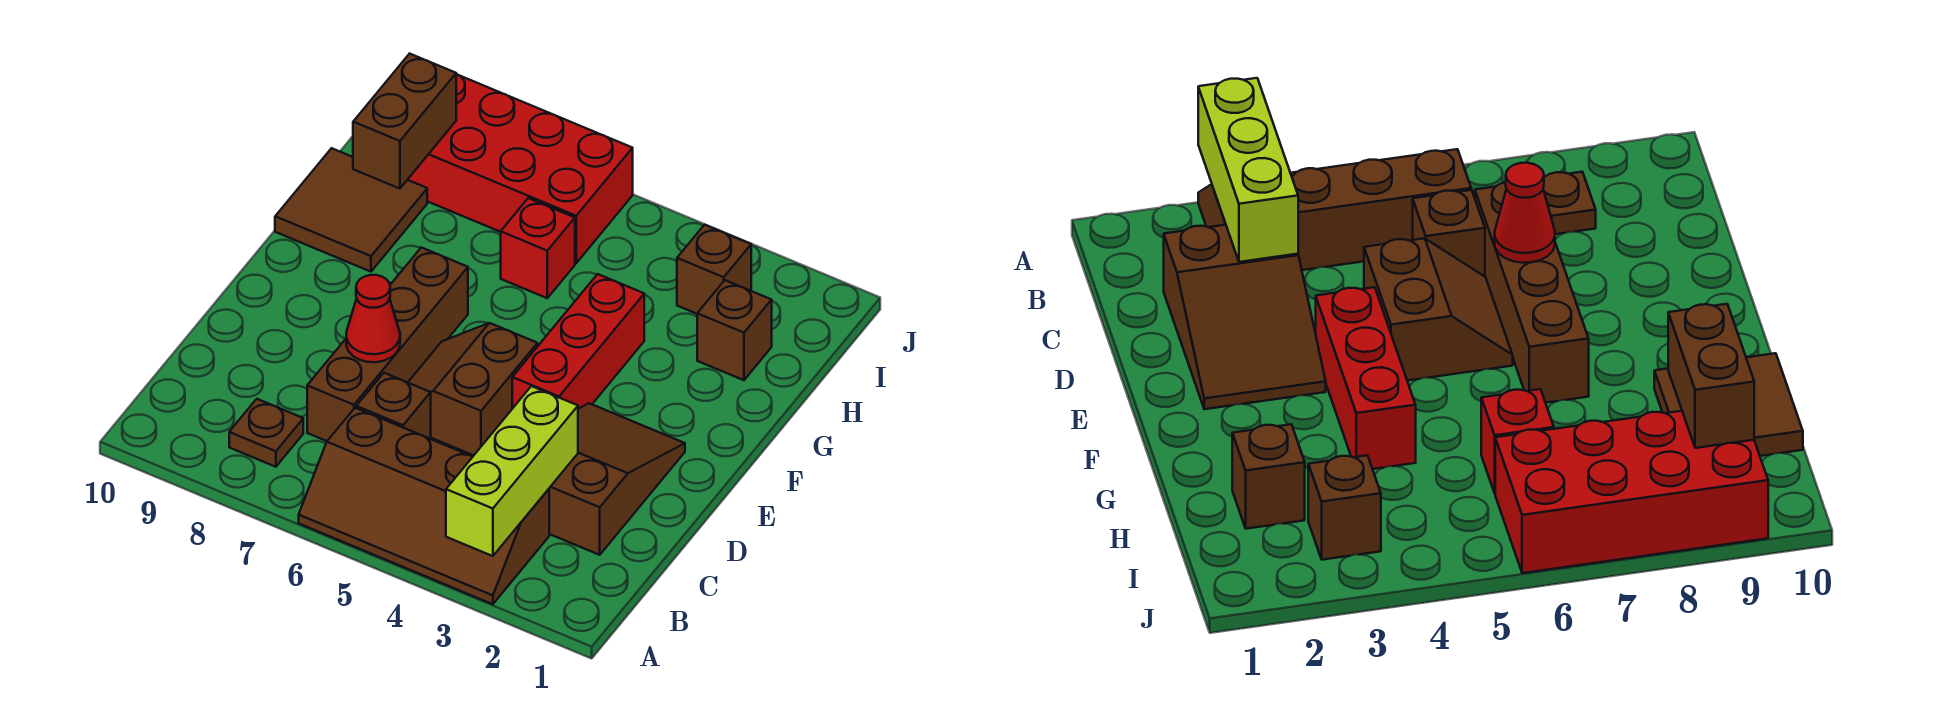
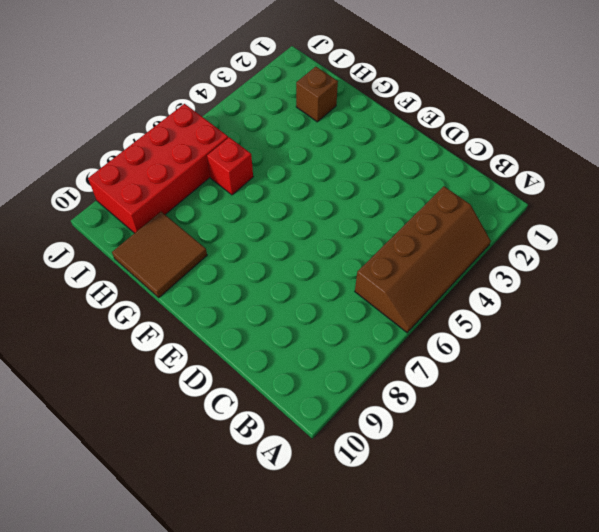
none -> brown 1x1 plate [229,399,303,467]
none -> brown 2x3 slope [549,403,685,555]
none -> brown 1x1 brick [356,373,431,439]

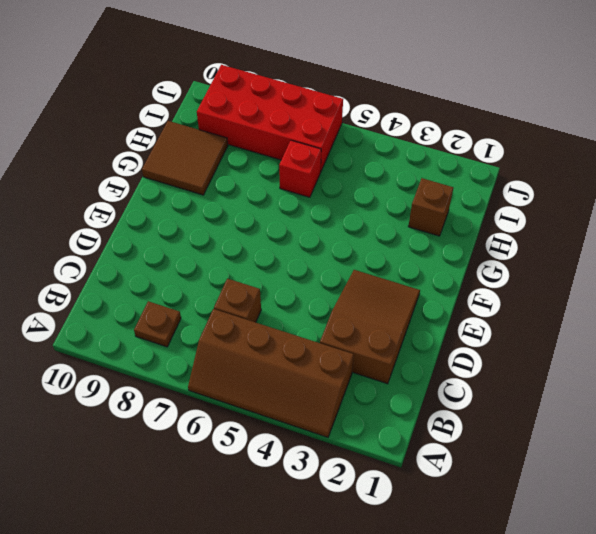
none -> brown 1x4 brick [307,247,468,441]
none -> brown 2x2 slope [408,323,537,455]
none -> red 1x3 brick [512,274,644,409]

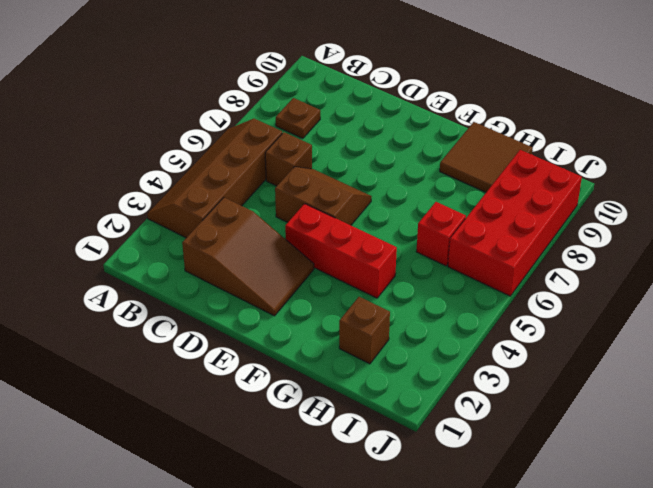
none -> brown 1x4 brick [307,247,468,441]
none -> brown 1x1 brick [677,225,751,314]
none -> lime 1x3 brick [446,386,578,556]

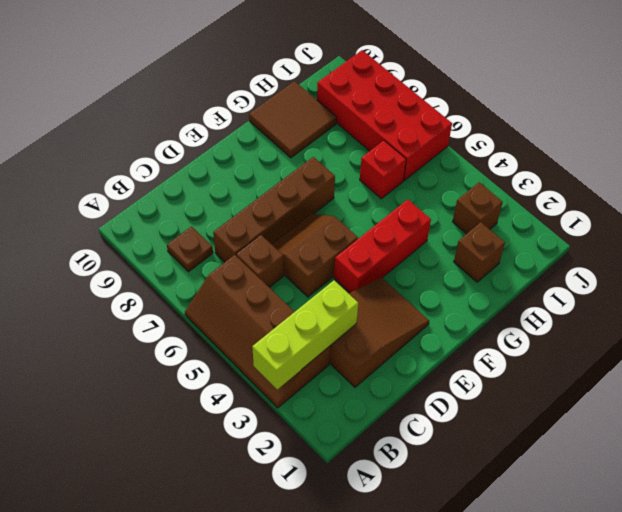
none -> red 1x1 cone [346,275,400,362]
none -> brown 1x2 brick [353,54,456,189]

